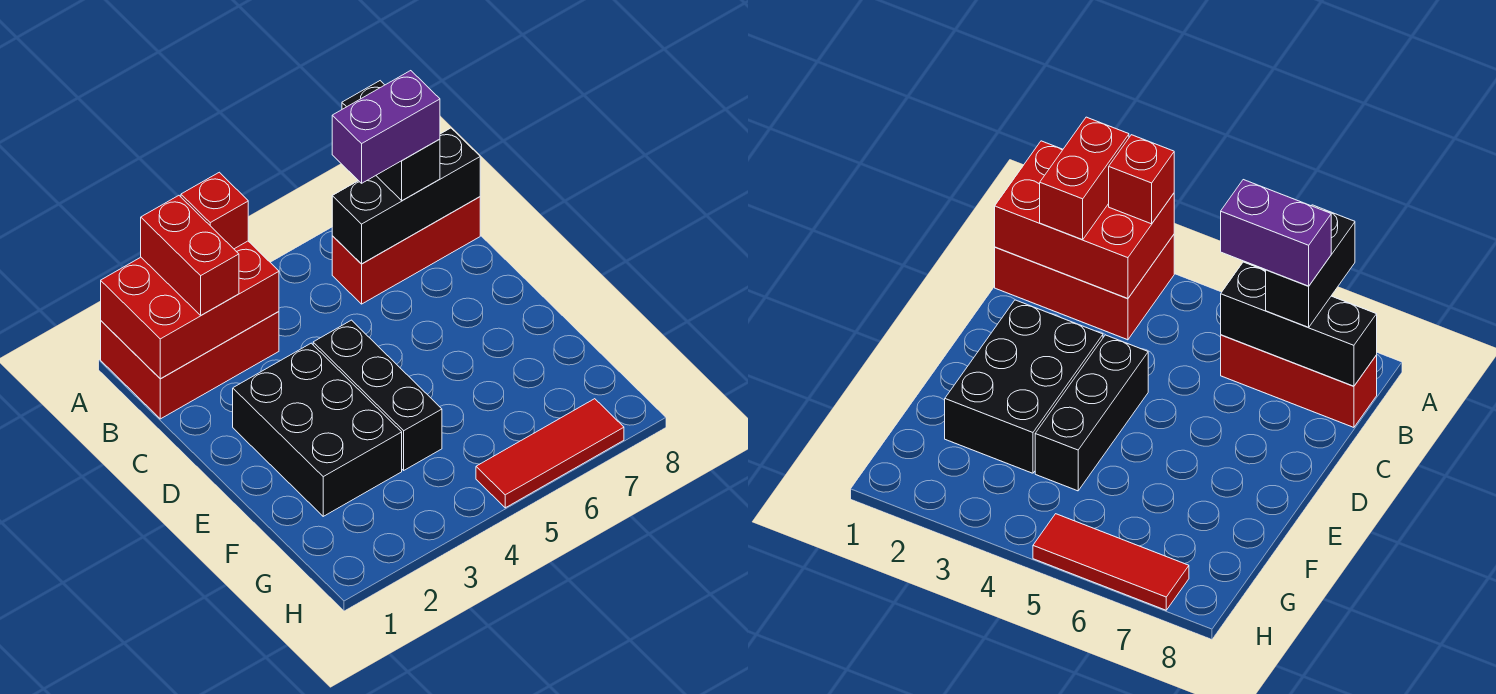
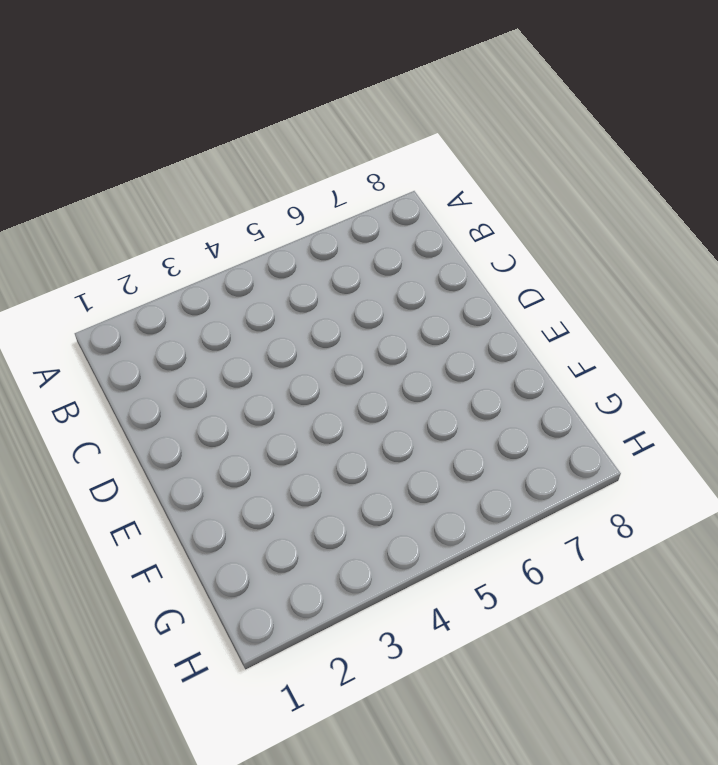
none -> red 2x3 brick [101,311,279,419]
none -> red 1x3 brick [332,197,480,304]

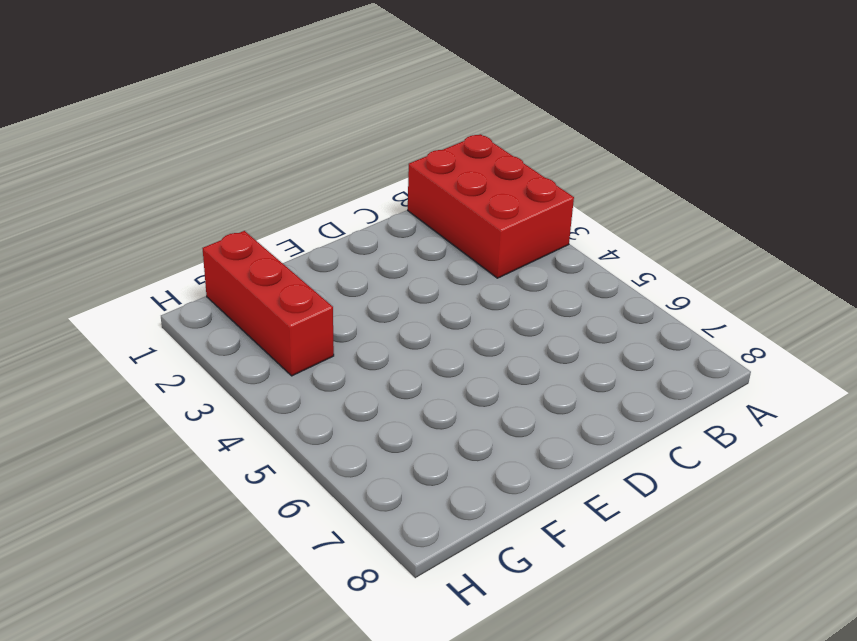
red 1x3 brick [203,231,334,376] -> red 1x3 brick moved to [332,197,480,304]
none -> black 2x3 brick [233,343,402,516]
none -> black 1x3 brick [313,320,442,470]

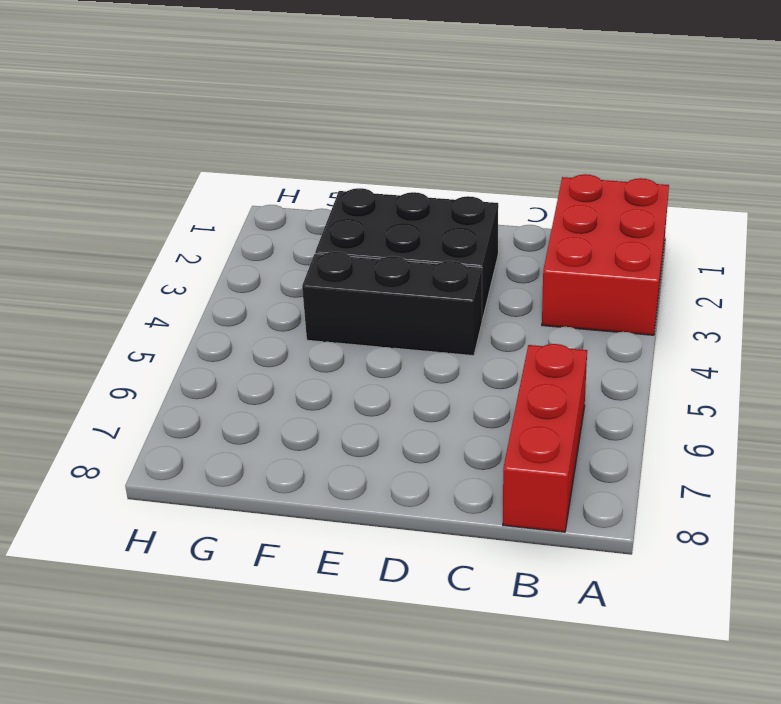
none -> red 1x3 tile [476,399,624,508]
none -> red 2x3 brick [101,241,279,379]

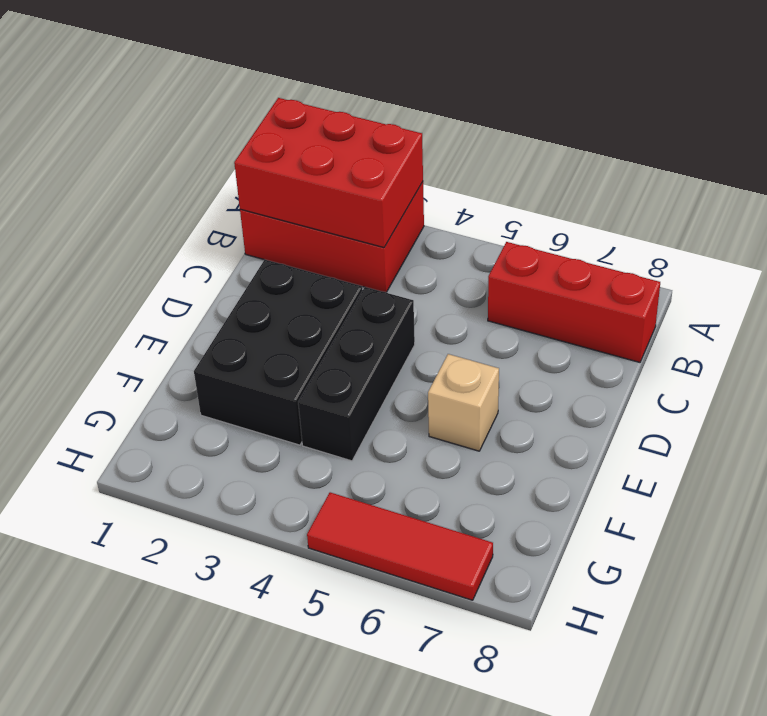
tan 1x1 brick [428,354,499,451] -> none
none -> black 1x3 brick [332,128,480,264]
none -> red 1x2 brick [141,196,239,315]

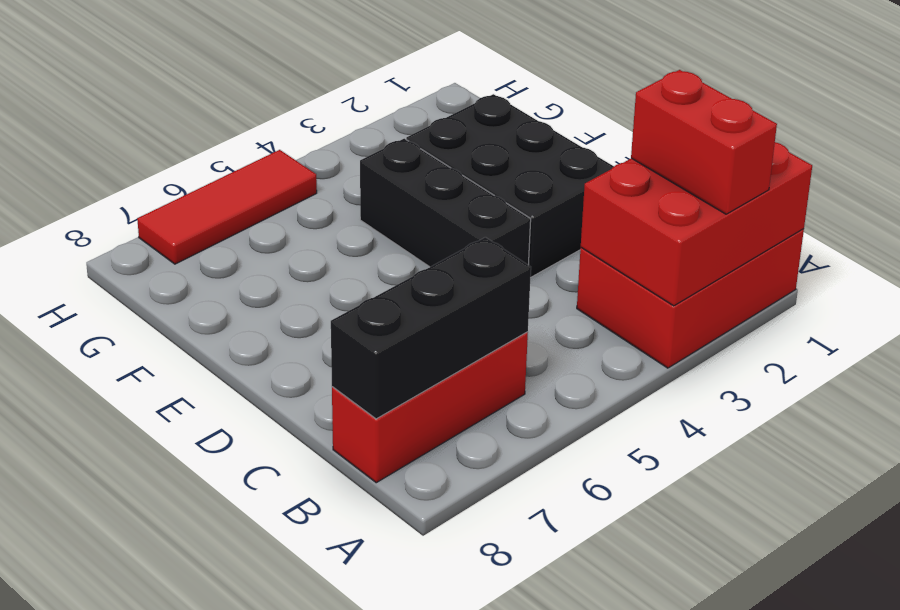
none -> red 1x1 brick [181,172,248,249]
none -> black 1x2 brick [342,81,440,201]

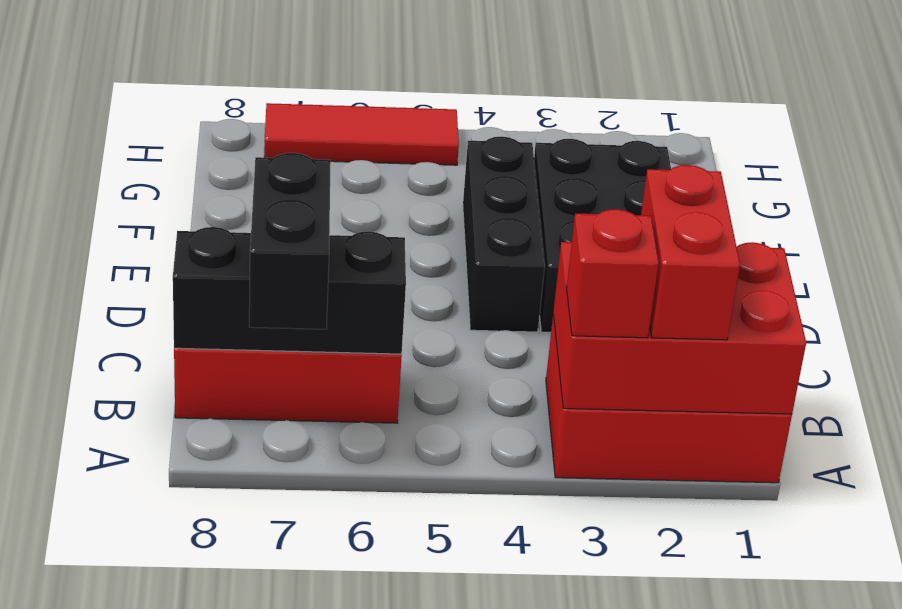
none -> purple 1x2 brick [332,71,440,183]

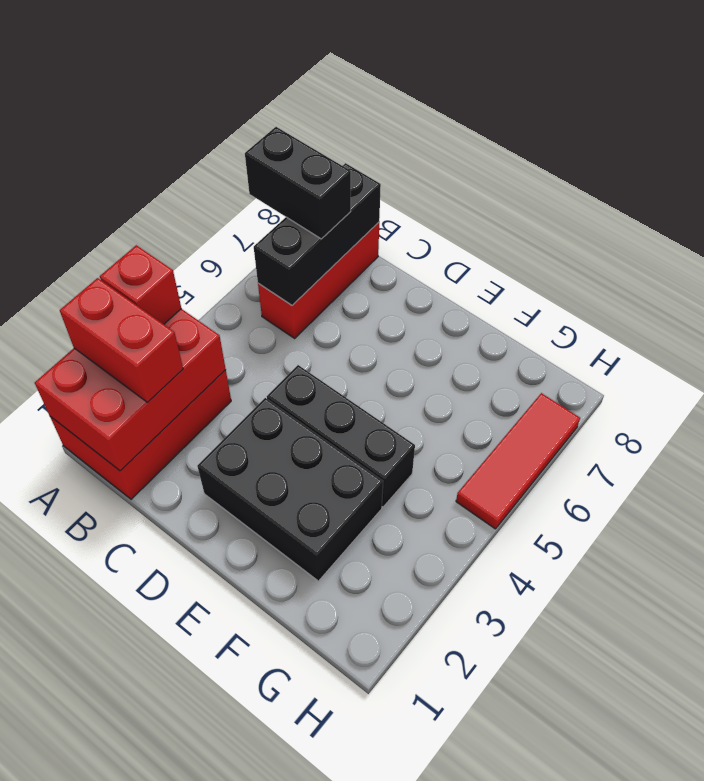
none -> purple 1x2 brick [332,71,440,183]

